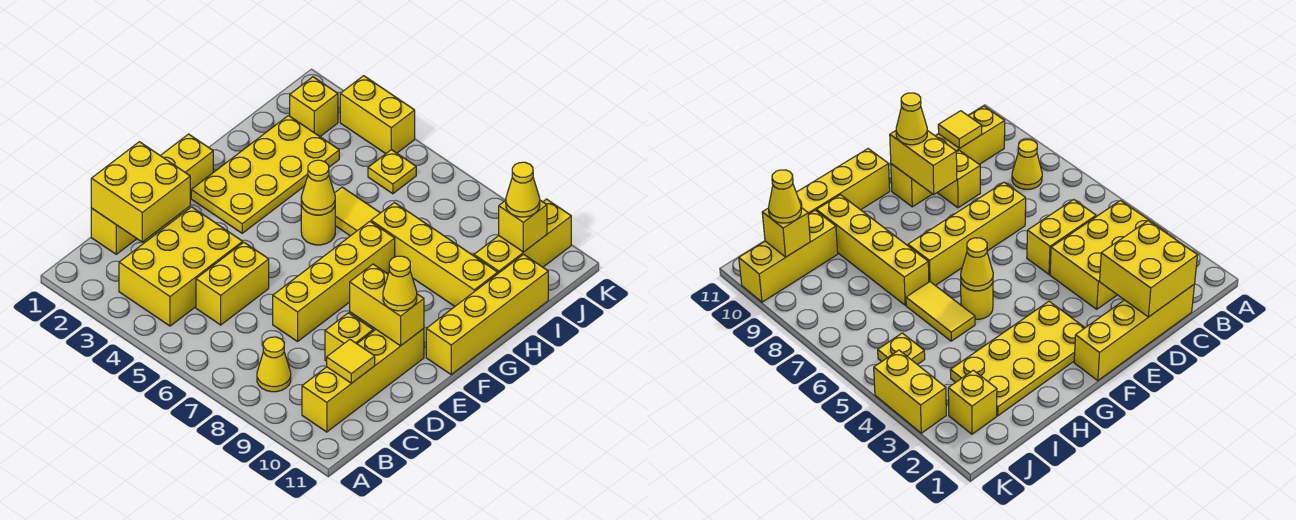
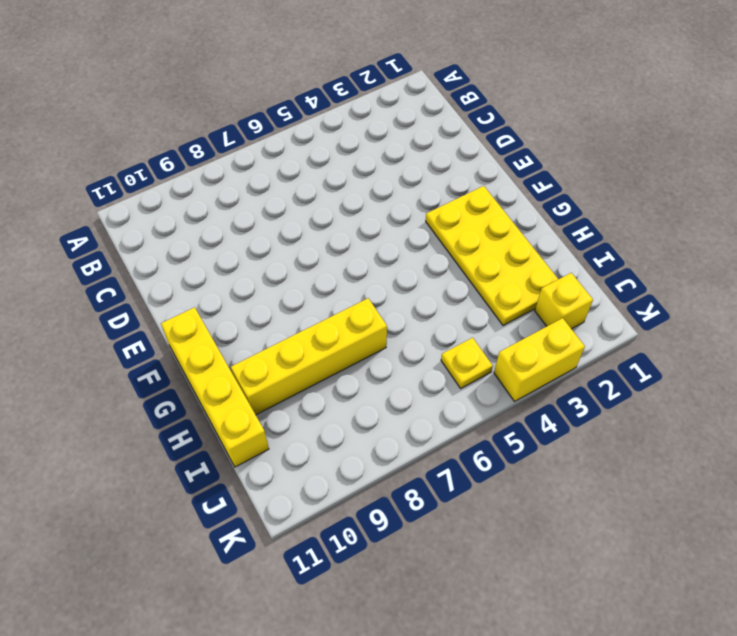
none -> yellow 2x3 brick [119,207,243,326]
none -> yellow 1x1 cone [257,337,291,392]
none -> yellow 1x4 brick [302,329,424,432]

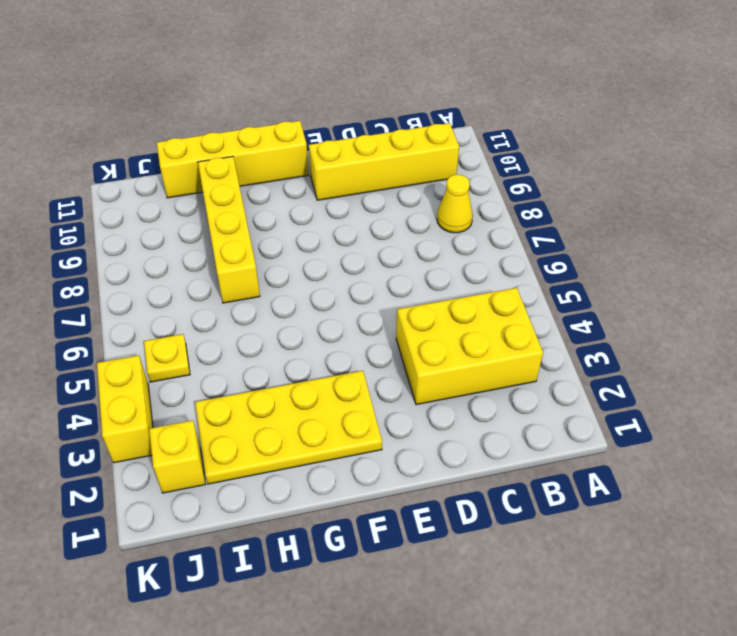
none -> yellow 1x4 brick [91,134,213,254]
none -> yellow 1x2 brick [196,242,269,325]
none -> yellow 1x4 brick [273,221,395,341]

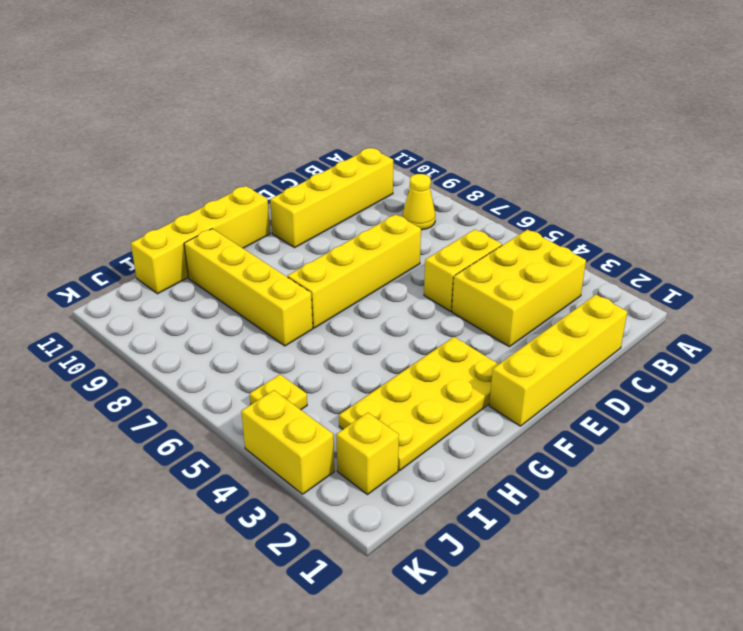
none -> yellow 1x1 brick [325,313,373,361]
none -> yellow 1x1 round brick [301,203,335,245]
none -> yellow 1x2 tile [335,187,380,236]

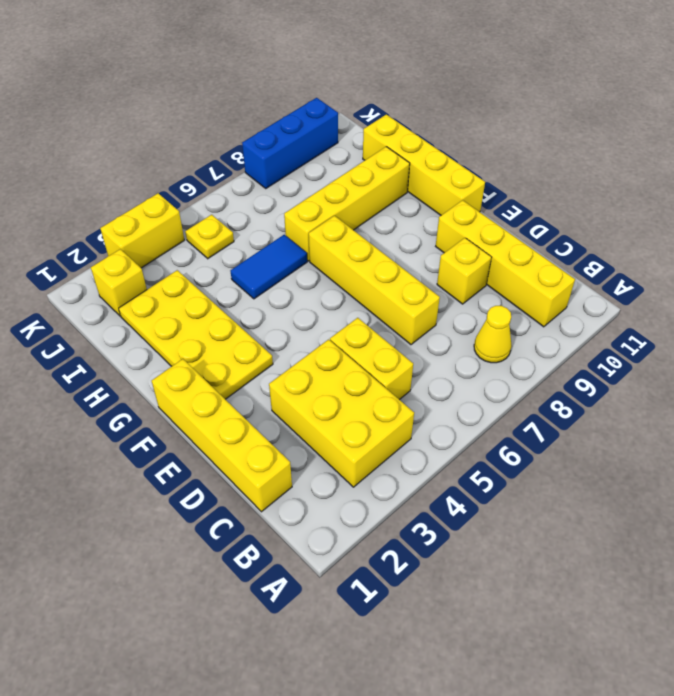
blue 1x2 tile [231,235,307,299] -> yellow 1x2 tile [335,187,380,236]
blue 1x3 brick [242,98,338,188] -> yellow 1x3 brick [474,199,571,273]
none -> yellow 1x1 round brick [301,203,335,245]
none -> yellow 2x2 brick [91,142,190,242]
none -> yellow 1x1 tile [327,339,375,383]

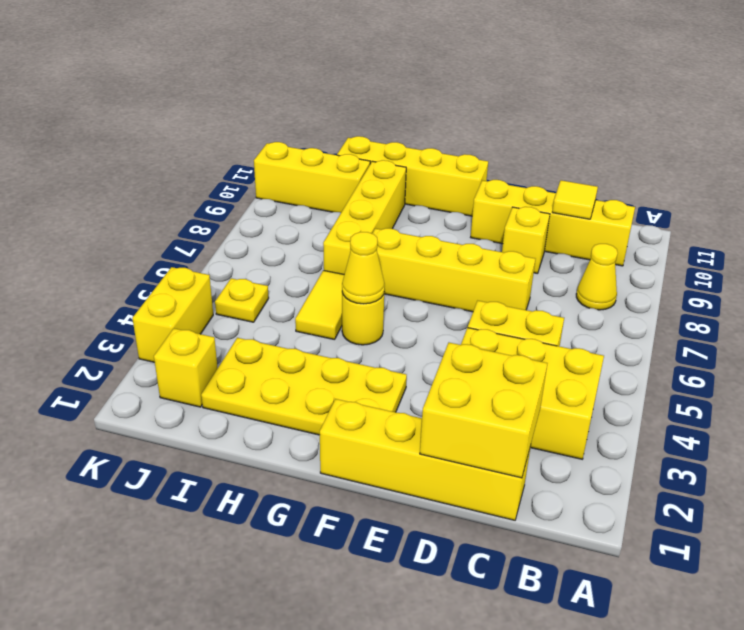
none -> yellow 1x2 brick [350,264,424,346]
none -> yellow 1x1 brick [499,200,547,252]
none -> yellow 1x1 cone [383,256,417,311]

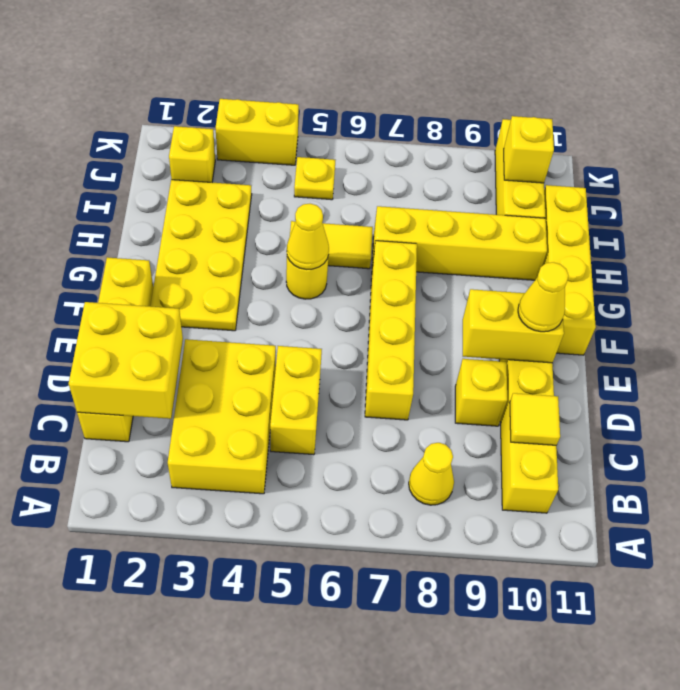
none -> yellow 1x1 cone [506,162,540,217]

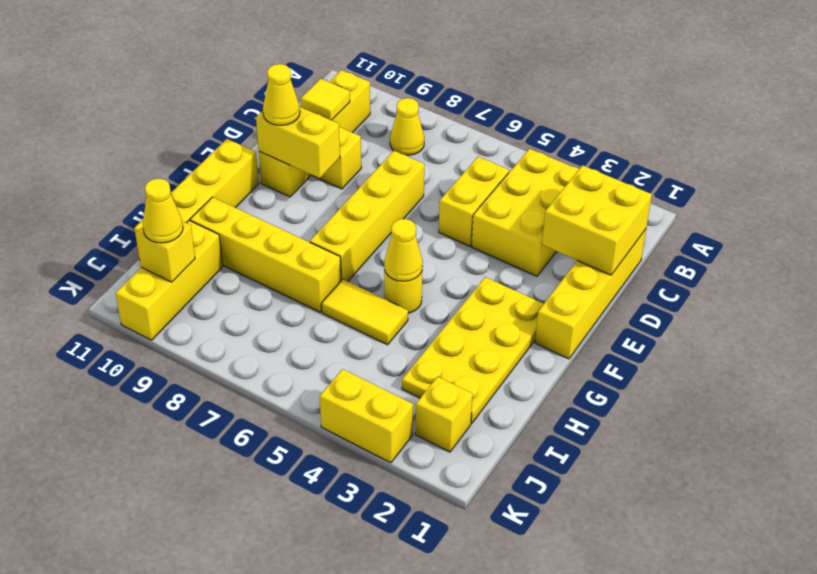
none -> yellow 1x1 plate [368,150,416,194]

